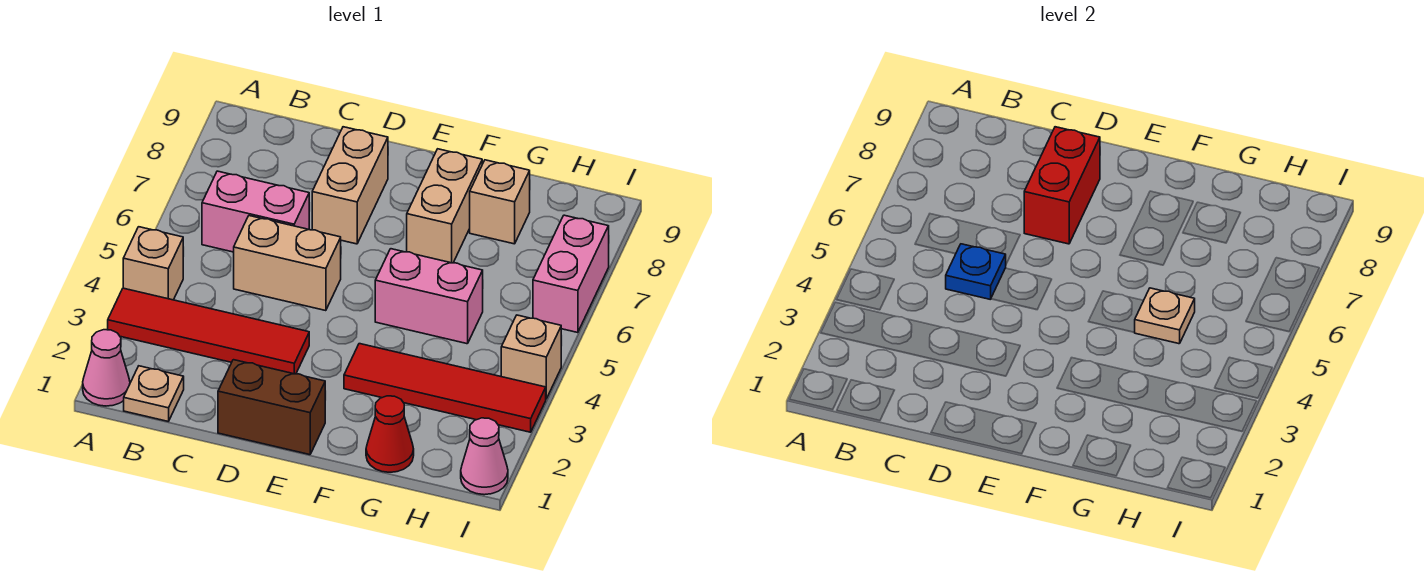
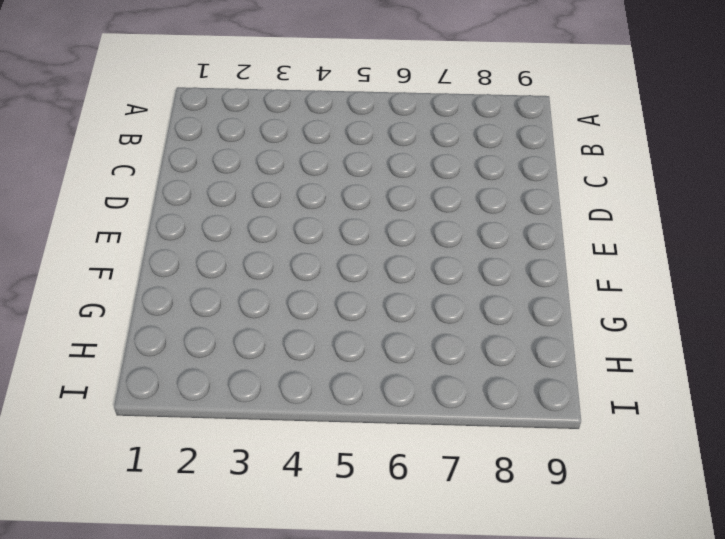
none -> pink 1x1 cone [83,330,130,406]
none -> red 1x4 tile [108,288,309,374]
none -> tan 1x1 brick [123,227,183,300]

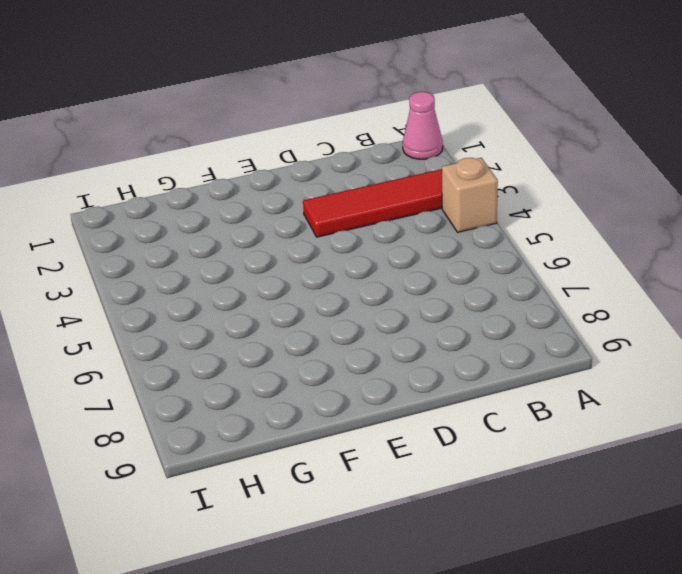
none -> tan 1x1 plate [124,366,184,421]
none -> pink 1x2 brick [202,171,309,252]
none -> tan 1x2 brick [234,216,341,311]

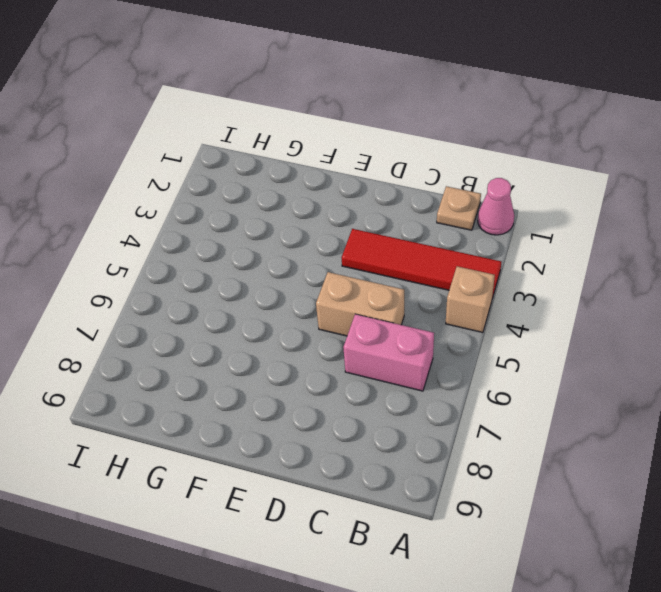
none -> brown 1x2 brick [218,360,325,455]
none -> tan 1x2 brick [312,127,388,244]
none -> red 1x4 tile [344,344,546,432]

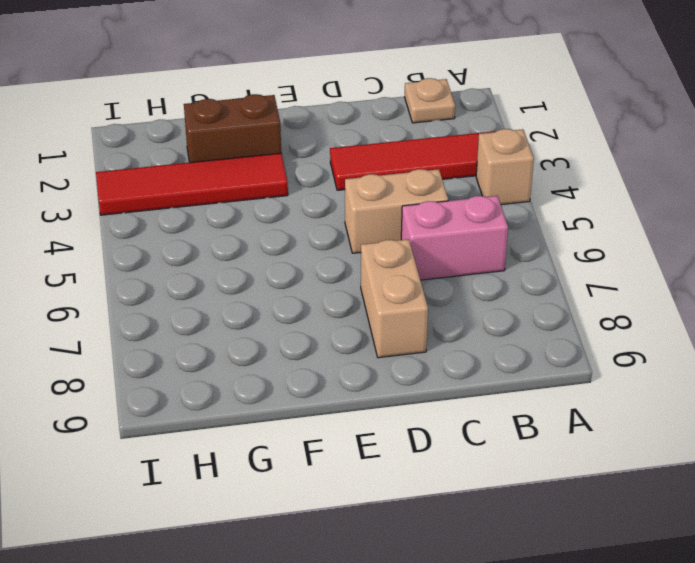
brown 1x2 brick [184,94,281,163] -> brown 1x2 brick moved to [218,360,325,455]
none -> pink 1x1 cone [83,330,130,406]
none -> pink 1x2 brick [375,249,483,344]
none -> tan 1x2 brick [407,149,482,263]

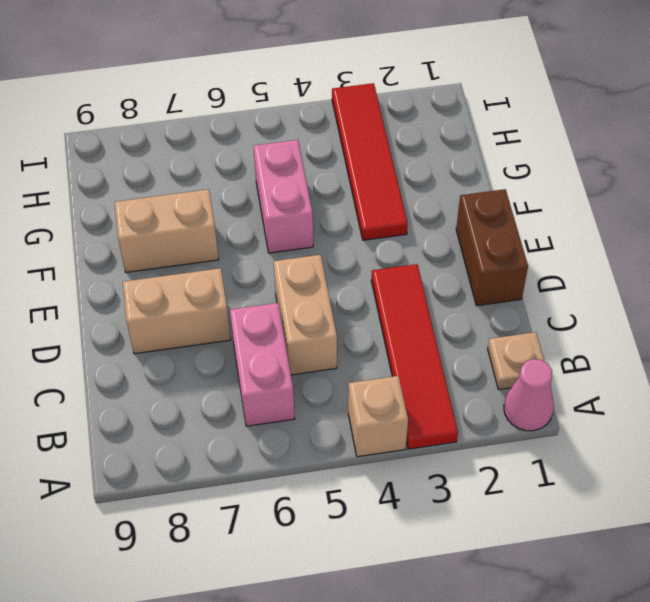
none -> red 1x1 cone [366,396,414,472]
none -> tan 1x1 brick [470,160,530,244]
none -> pink 1x1 cone [461,418,508,495]

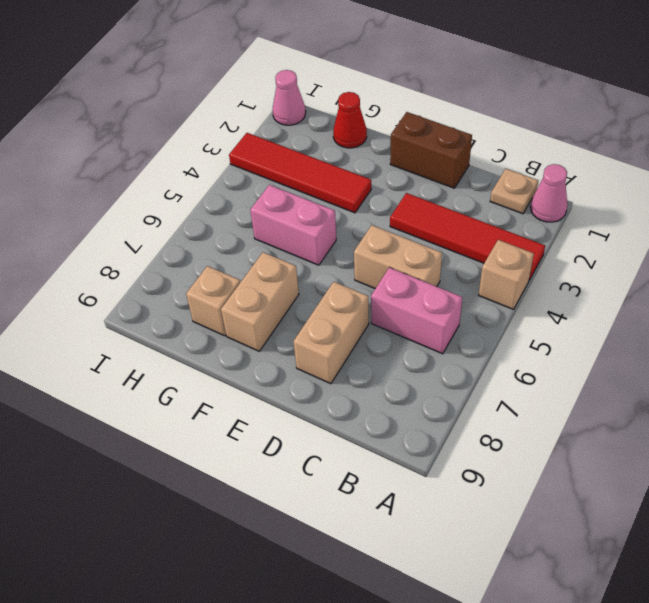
none -> tan 1x1 brick [501,315,561,399]
none -> pink 1x2 brick [533,215,609,333]
none -> blue 1x1 plate [946,244,1006,299]

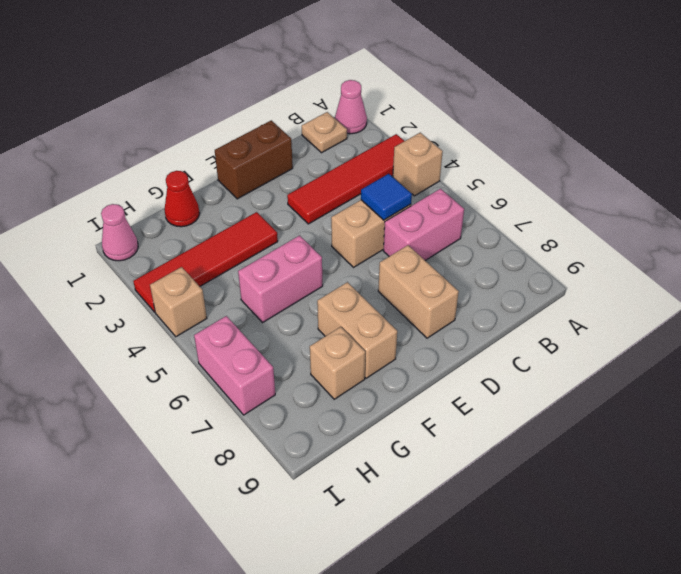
blue 1x1 tile [361,174,412,220] -> blue 1x1 plate [946,244,1006,299]
none -> red 1x2 brick [1024,127,1100,244]
none -> tan 1x1 plate [1134,288,1195,344]

